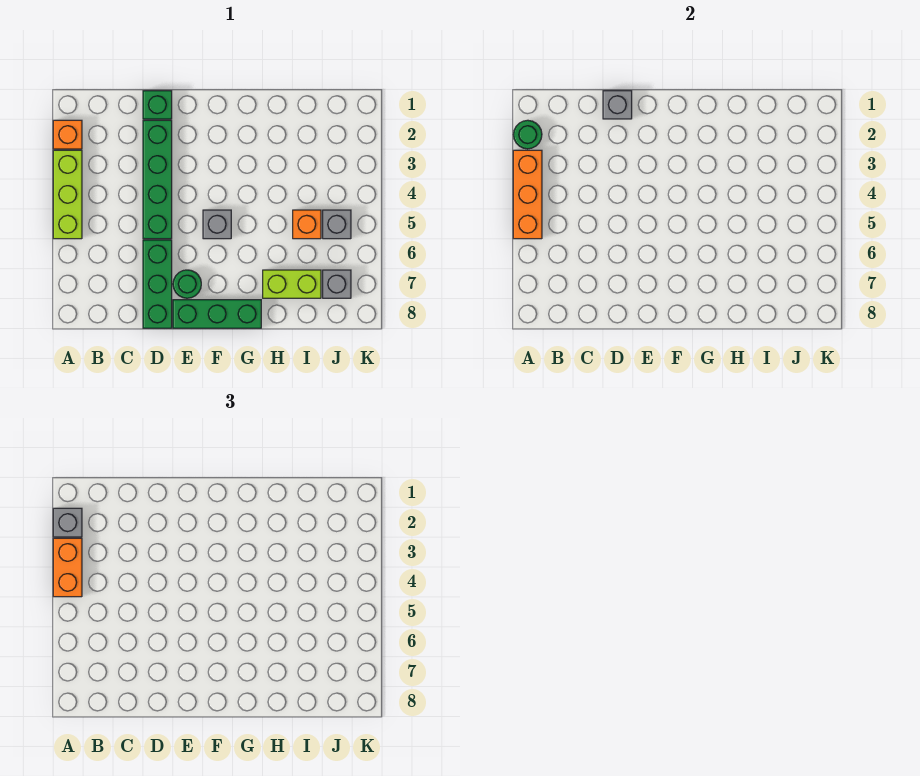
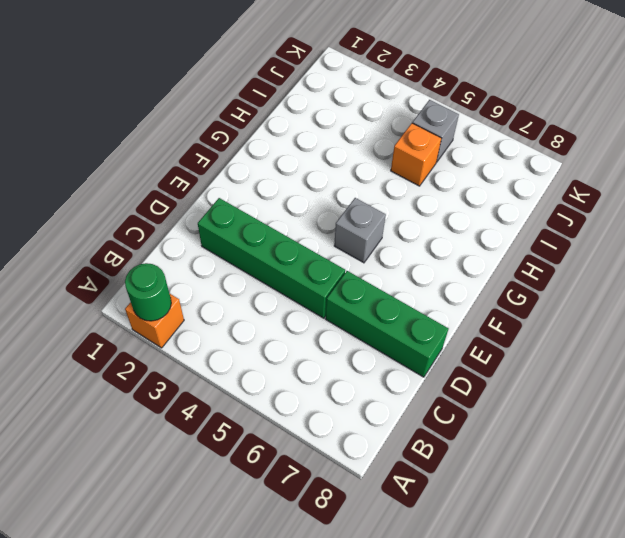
none -> lime 1x3 brick [53,150,82,239]
none -> green 1x1 brick [143,91,172,119]
none -> green 1x1 round brick [173,270,201,298]

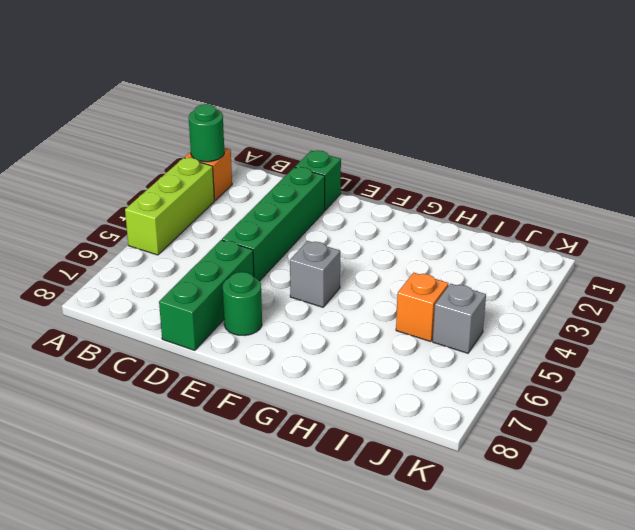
none -> green 1x3 brick [173,300,261,328]
none -> lime 1x2 brick [263,270,321,298]
none -> grey 1x1 brick [323,270,351,298]

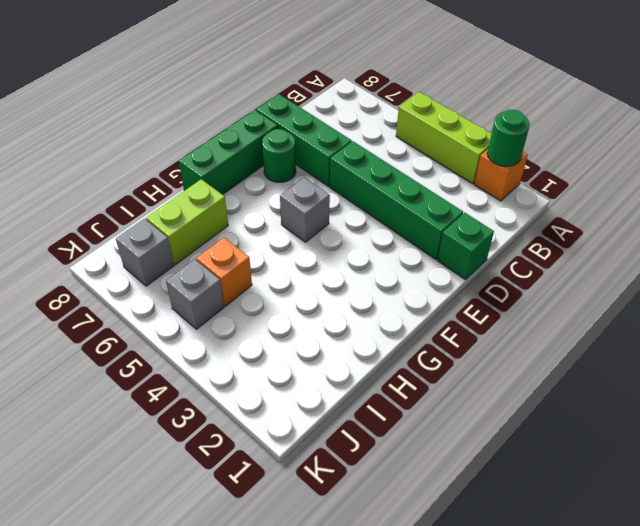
none -> orange 1x3 brick [513,150,542,239]
none -> grey 1x1 brick [603,91,632,119]
none -> grey 1x1 brick [53,508,82,537]

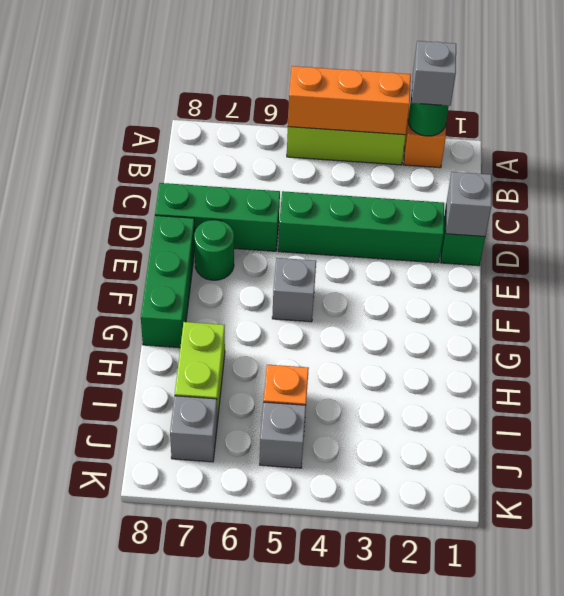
none -> orange 1x2 brick [53,538,82,597]

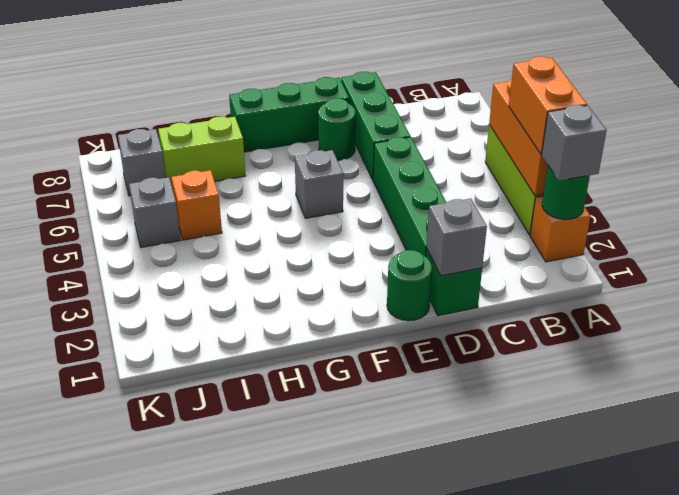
green 1x1 round brick [387,250,432,321] -> none

